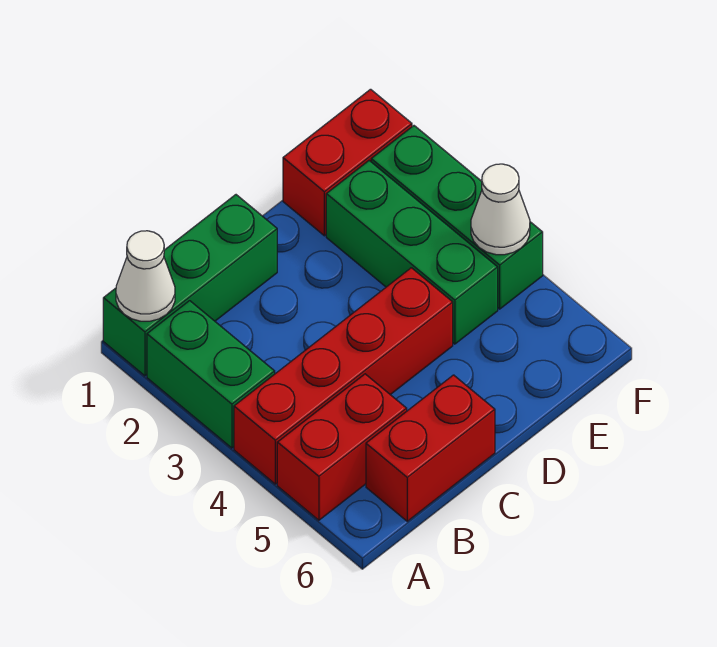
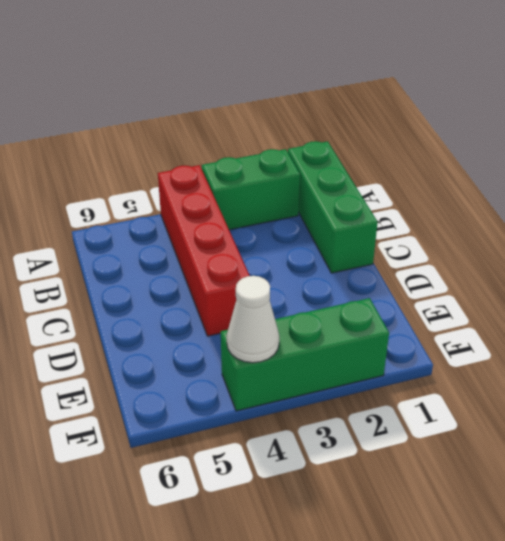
none -> red 1x2 brick [277,374,407,520]
none -> red 1x2 brick [366,375,495,521]

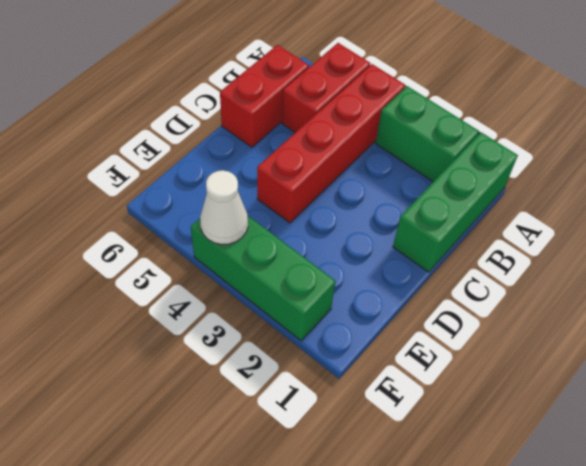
none -> red 1x2 brick [283,89,412,236]
none -> green 1x3 brick [326,161,498,344]

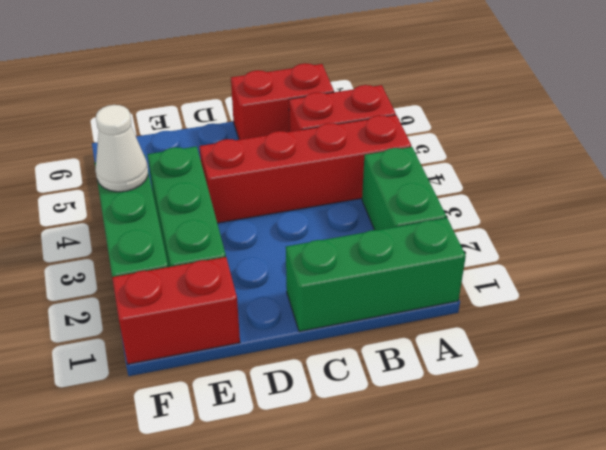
none -> white 1x1 cone [116,231,175,321]

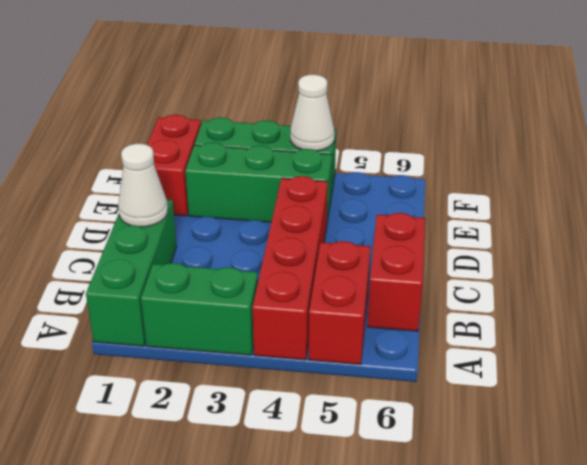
white 1x1 cone [118,144,168,227] -> white 1x1 cone moved to [116,231,175,321]

